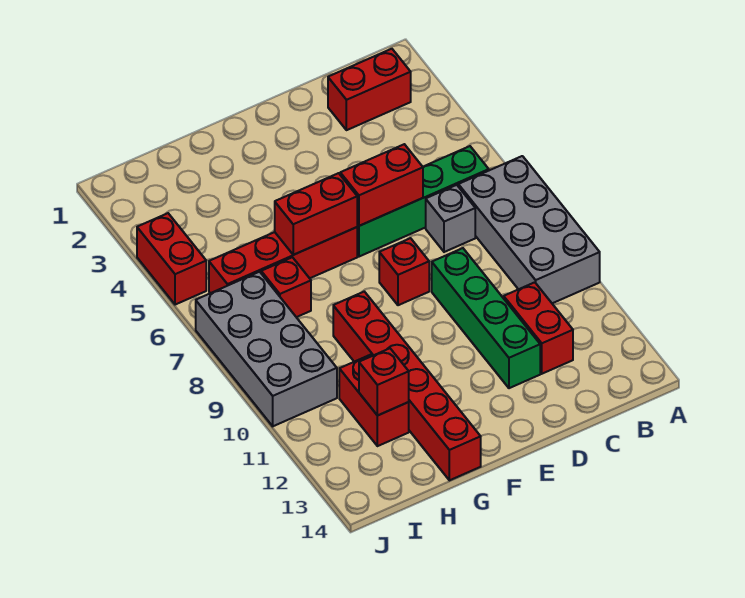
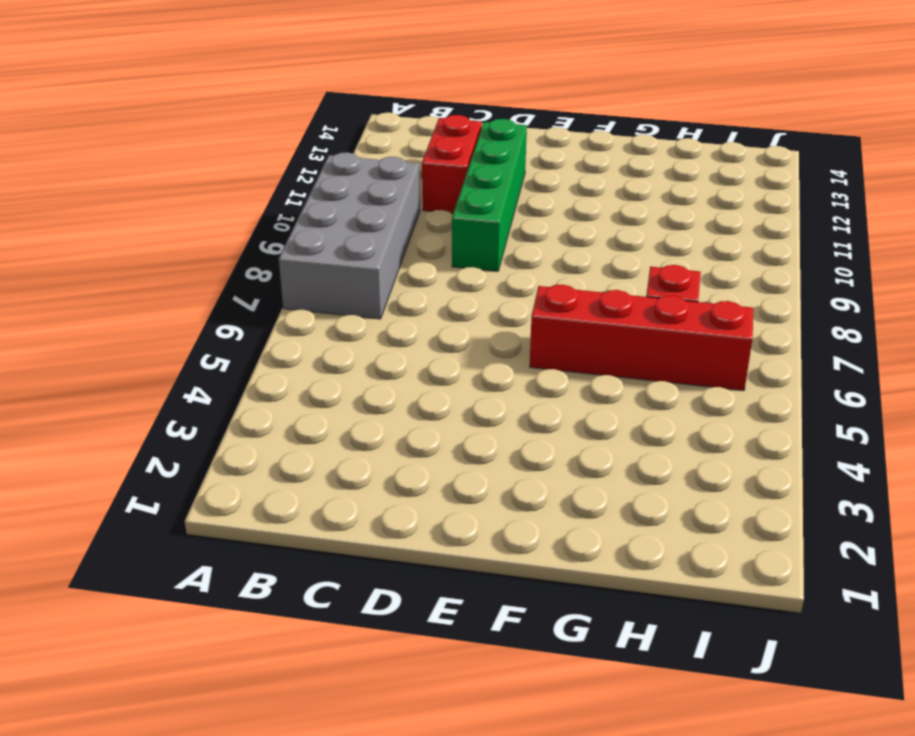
none -> red 1x2 brick [328,49,411,130]
none -> green 1x4 brick [357,146,489,257]
none -> grey 1x1 brick [426,185,475,252]

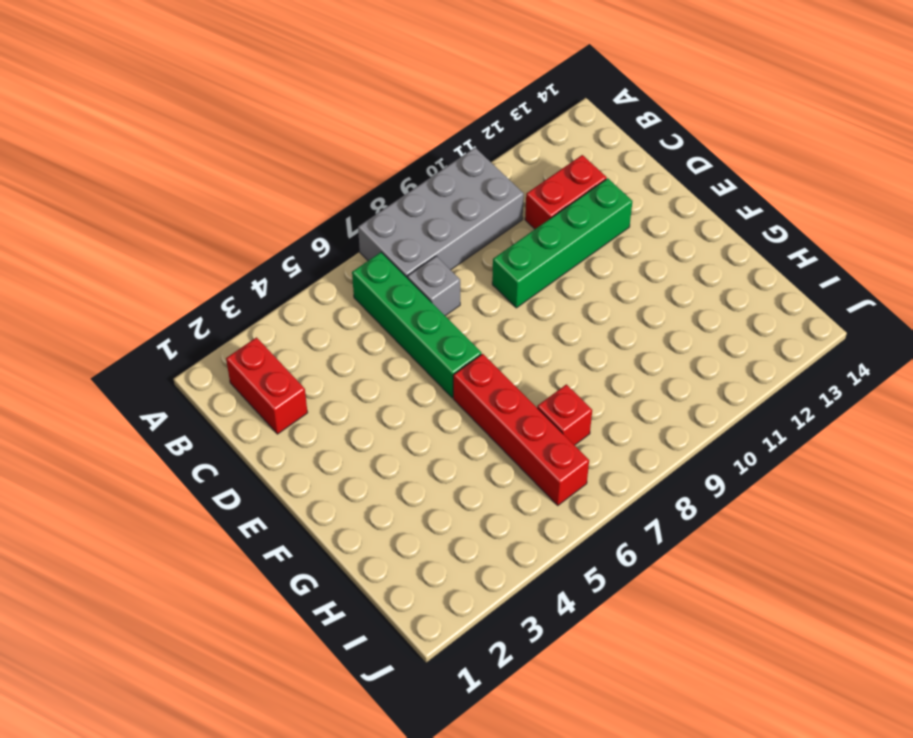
none -> red 1x1 brick [379,238,429,305]
none -> red 1x6 brick [333,292,481,480]
none -> red 1x2 brick [339,355,409,446]

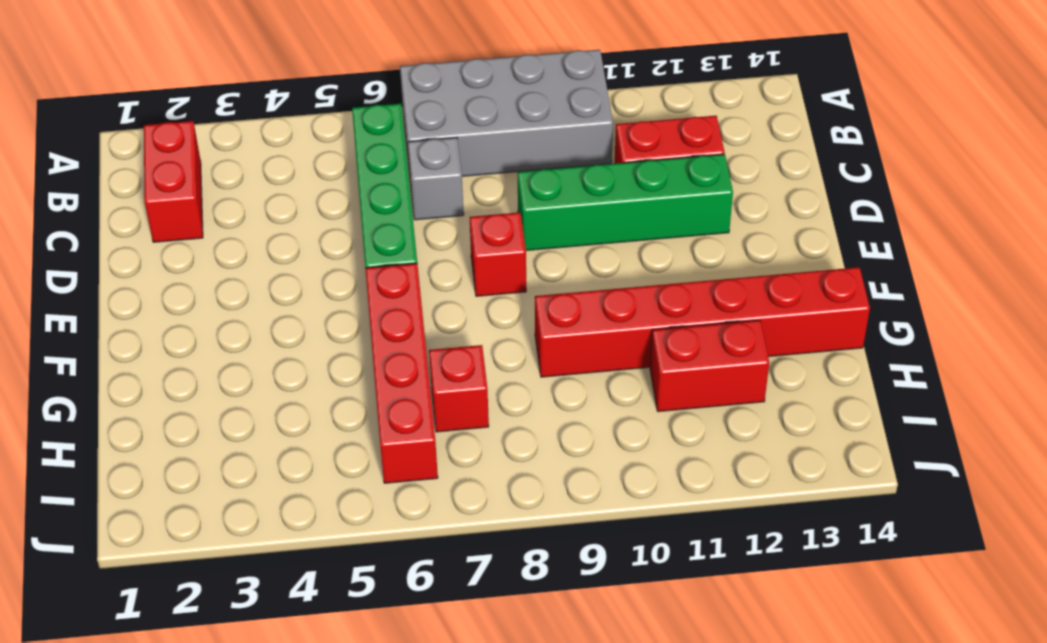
none -> grey 2x4 brick [196,272,337,426]
none -> red 1x2 brick [137,213,206,305]
none -> red 1x2 brick [340,144,423,226]

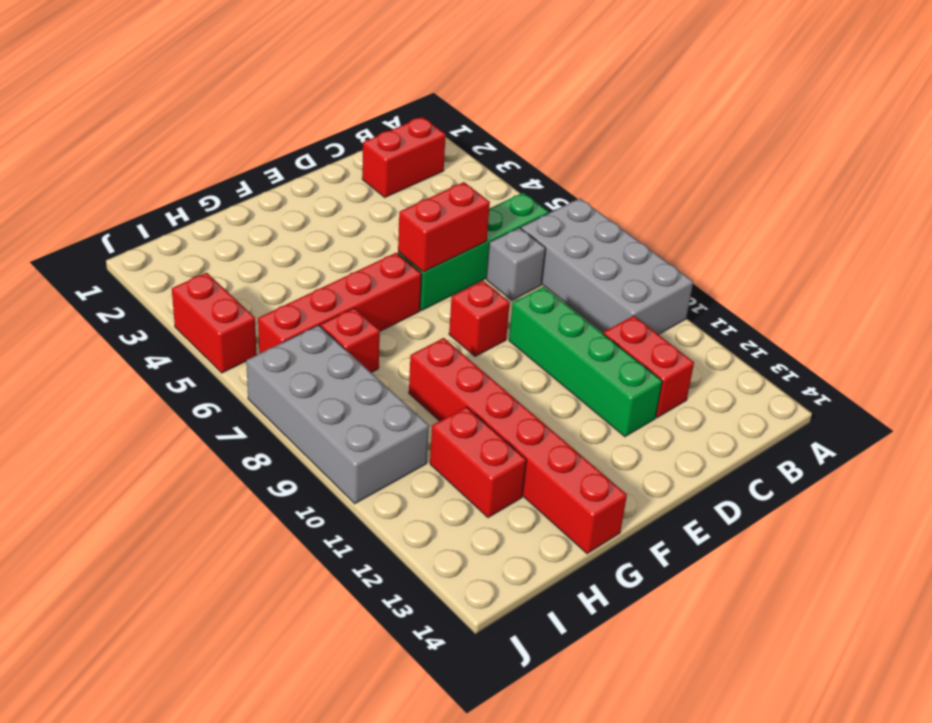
none -> red 1x2 brick [275,173,357,255]
none -> red 1x1 brick [359,348,409,416]

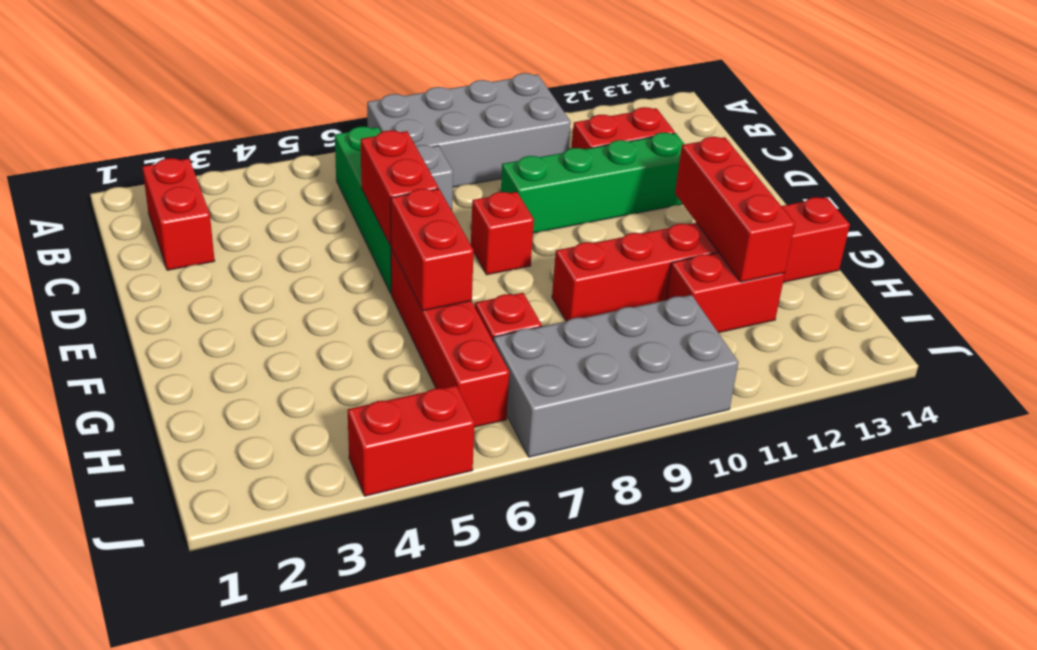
red 1x3 brick [675,137,795,282] -> red 1x1 brick [359,348,409,416]

